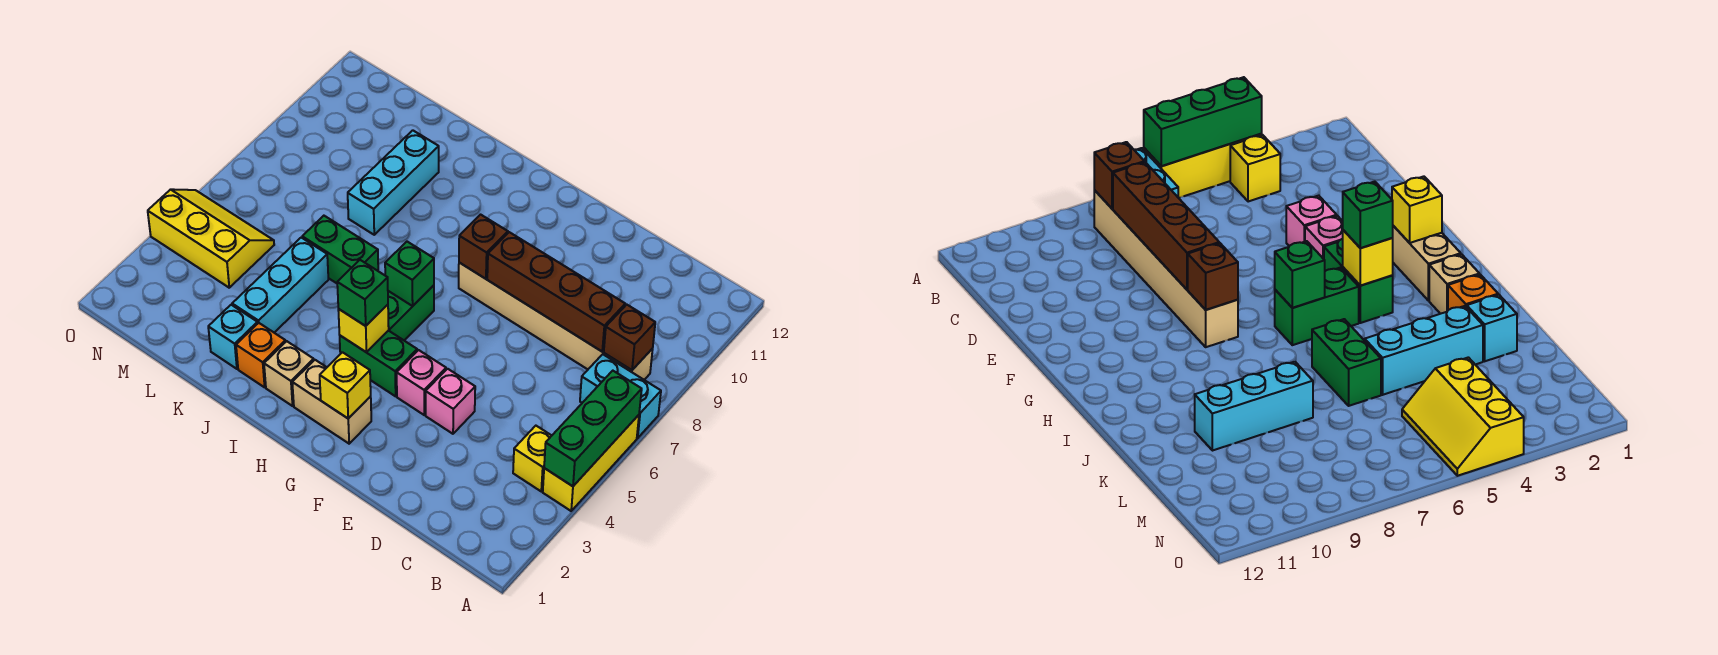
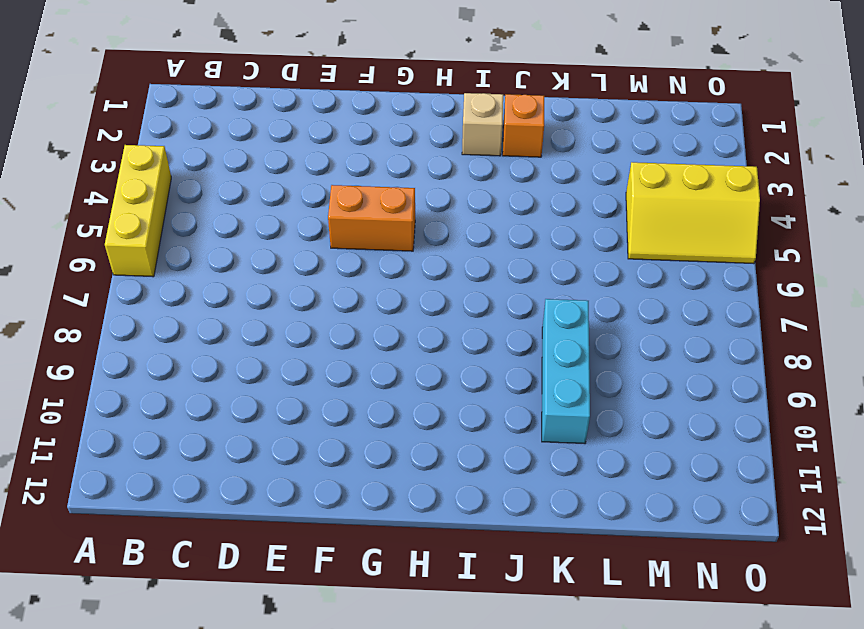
orange 1x2 brick [328,185,415,251] -> none
none -> cyan 1x2 brick [580,354,661,438]
none -> yellow 1x1 brick [513,426,552,491]
none -> tan 1x6 brick [459,263,653,380]

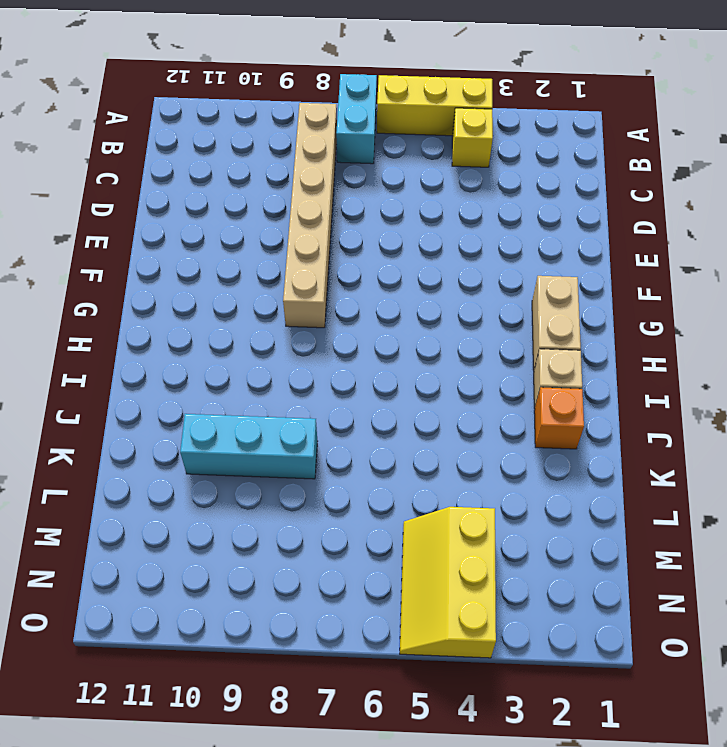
none -> pink 1x1 brick [426,369,475,434]
none -> pink 1x1 brick [397,350,446,415]
none -> green 1x2 brick [340,331,417,396]

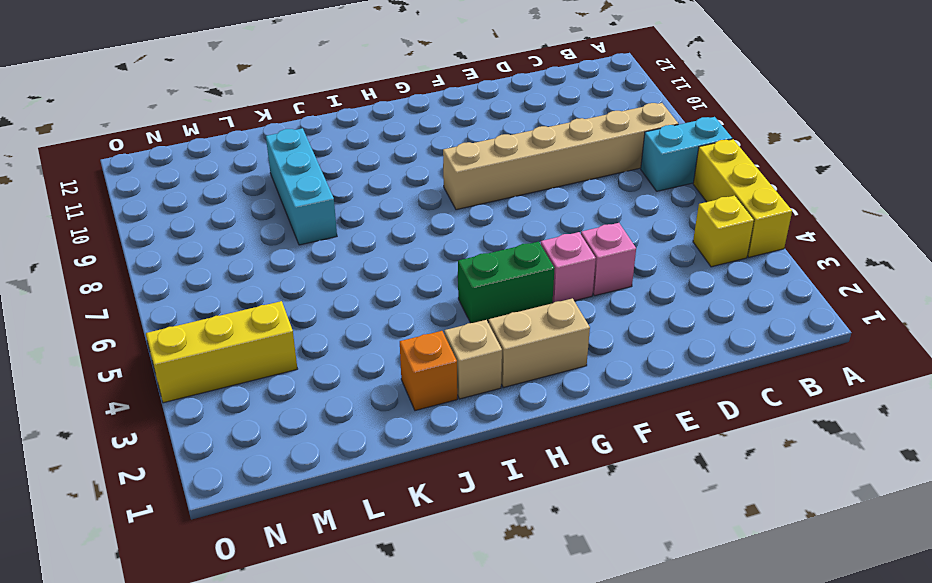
none -> green 1x2 brick [388,285,434,341]
none -> green 1x2 brick [302,216,378,283]
none -> cyan 1x1 brick [208,305,258,369]

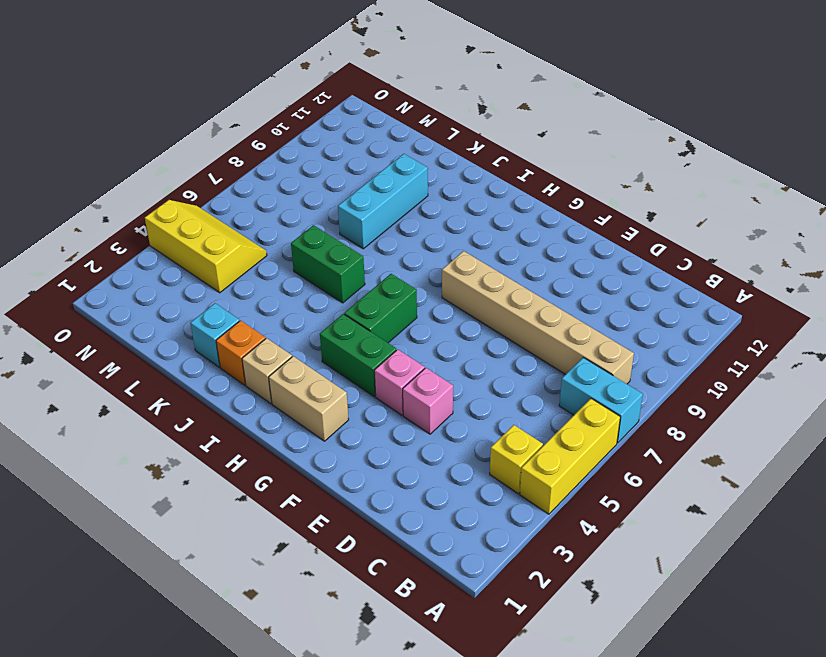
none -> cyan 1x3 brick [232,238,328,333]
none -> green 1x3 brick [544,371,642,486]
none -> brown 1x1 brick [604,305,655,370]

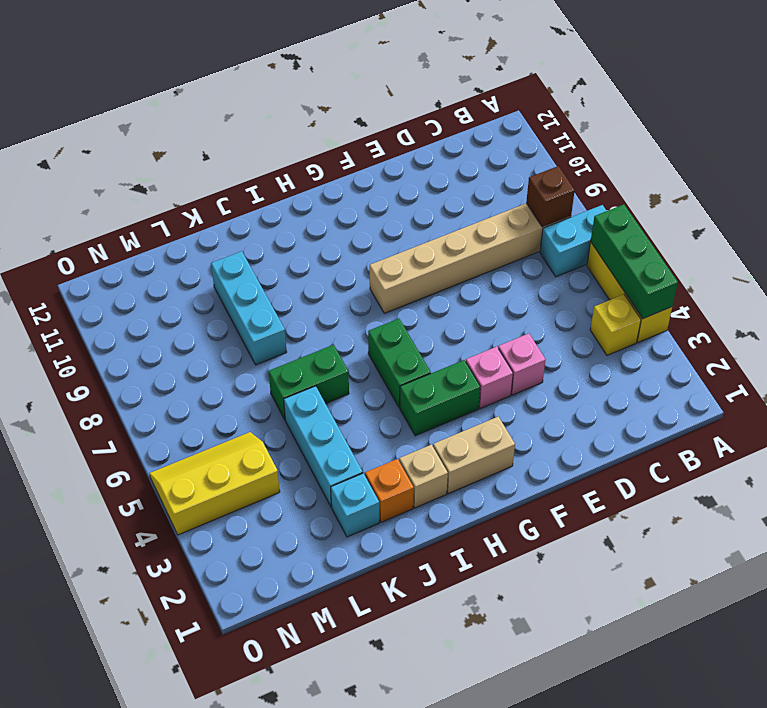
none -> brown 1x4 brick [487,232,625,351]
none -> yellow 1x1 brick [320,352,371,418]
none -> brown 1x1 brick [459,215,508,279]

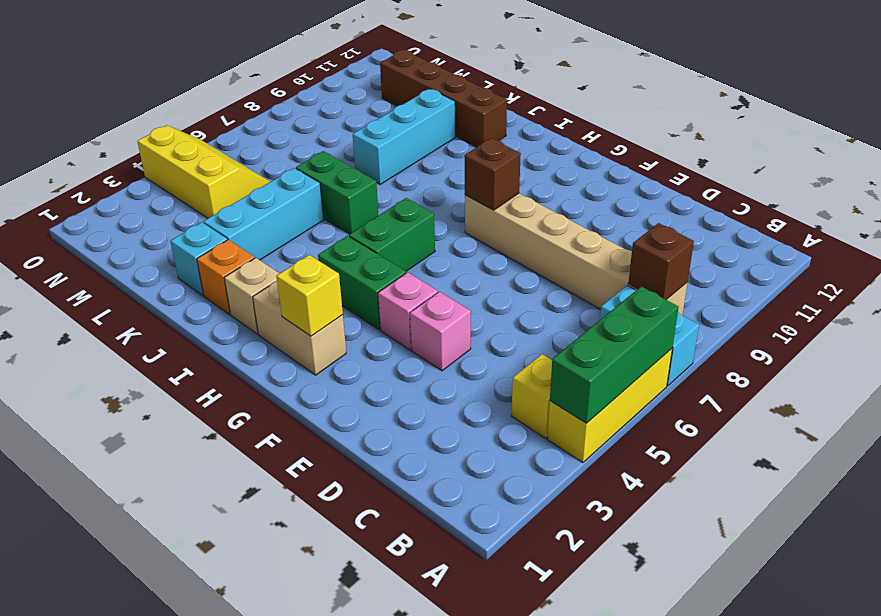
brown 1x4 brick [380,50,507,147] -> brown 1x4 brick moved to [487,232,625,351]
none -> yellow 1x1 brick [338,305,389,352]
none -> green 1x1 brick [385,242,434,306]
none -> green 1x1 brick [337,260,388,326]

